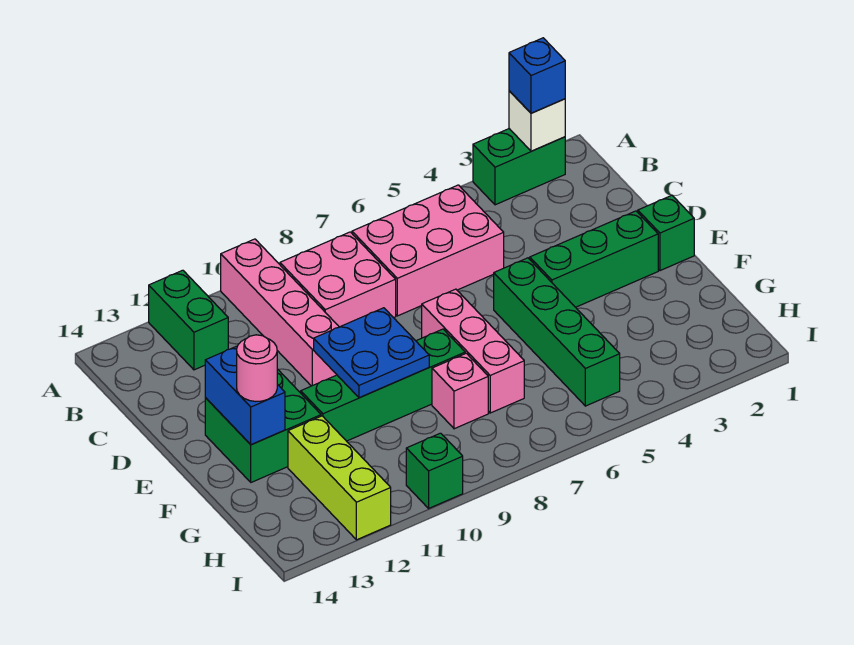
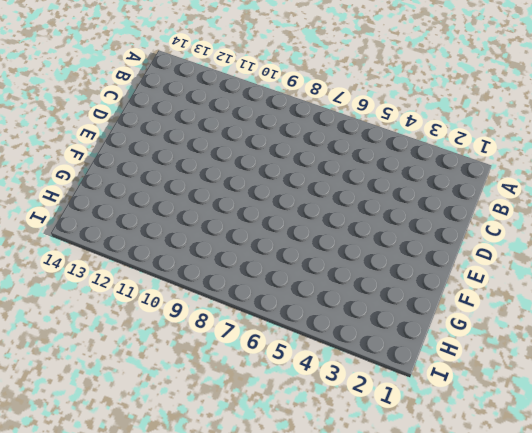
none -> green 1x2 brick [473,129,565,205]
none -> pink 1x4 brick [221,239,339,386]
none -> green 1x2 brick [149,270,228,370]

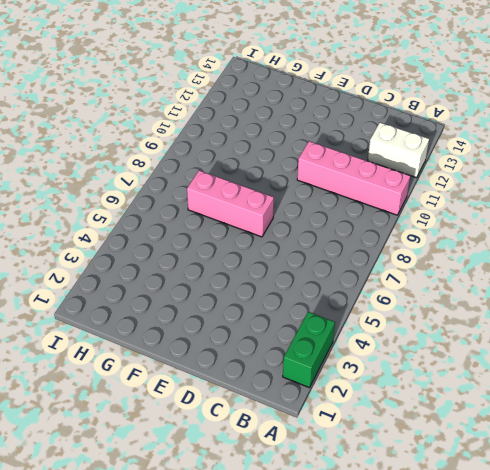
white 1x2 brick [368,123,429,178] -> green 1x2 brick [149,270,228,370]
none -> pink 2x3 brick [352,185,504,316]
none -> pink 2x2 brick [280,232,396,327]
none -> green 1x1 brick [638,195,694,271]

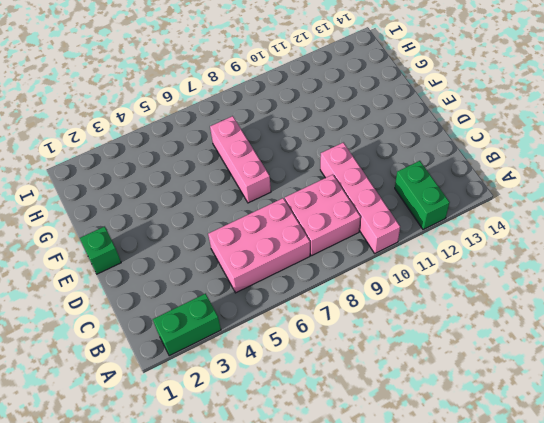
none -> green 1x3 brick [530,211,658,307]
none -> green 1x4 brick [494,258,620,406]
none -> green 2x2 brick [205,369,321,482]

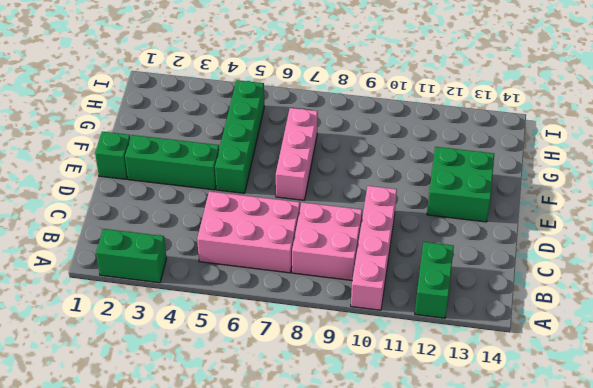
none -> green 1x4 brick [301,329,465,441]
none -> pink 1x1 brick [432,353,488,429]
none -> lime 1x3 brick [288,416,391,540]

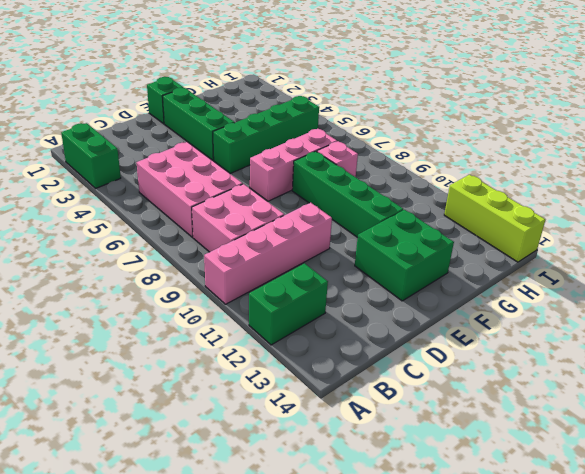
lime 1x3 brick [444,175,545,262] -> lime 1x3 brick turned to [288,416,391,540]
none -> green 1x1 brick [406,433,463,508]
none -> white 1x1 brick [509,91,565,151]
none -> blue 2x2 plate [314,308,429,398]

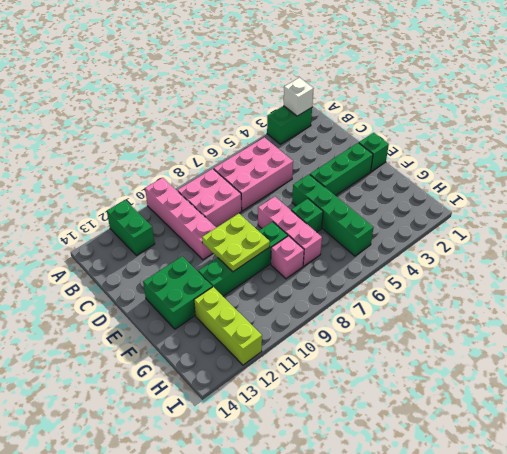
lime 2x2 plate [202,214,270,272] -> blue 2x2 plate [314,308,429,398]
green 1x1 brick [291,199,323,232] -> green 1x1 brick moved to [406,433,463,508]
none -> blue 1x2 brick [205,346,285,444]
none -> blue 1x1 brick [509,38,565,113]
none -> pink 1x1 round brick [237,335,277,401]

